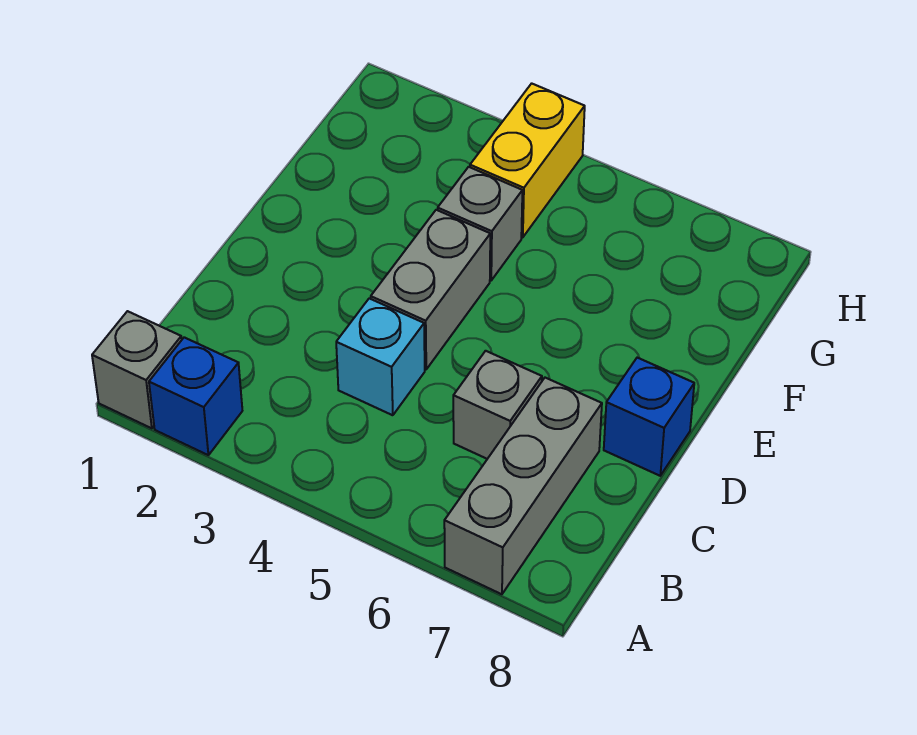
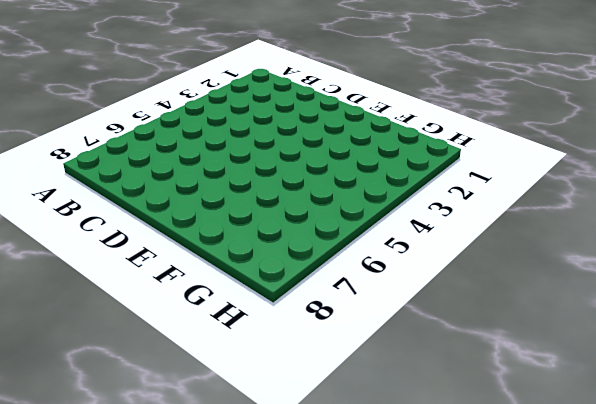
none -> grey 1x1 brick [92,311,182,428]
none -> blue 1x1 brick [149,337,242,455]

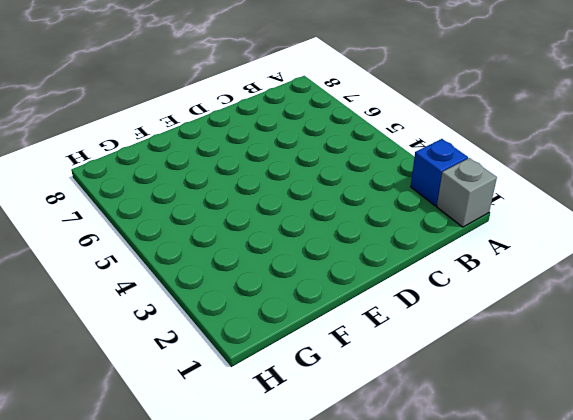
none -> grey 1x3 brick [444,378,602,594]
none -> cyan 1x1 brick [336,298,425,415]

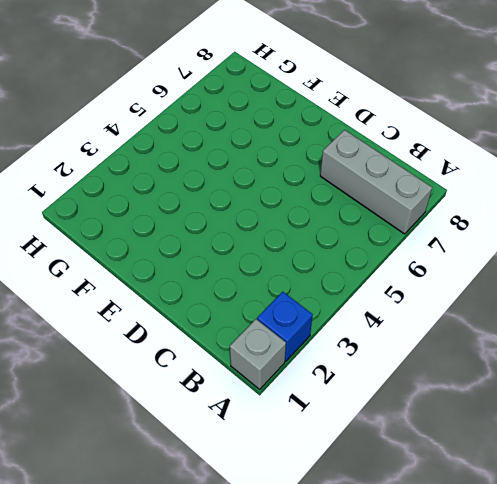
none -> cyan 1x1 brick [336,298,425,415]
none -> grey 1x1 brick [453,351,542,459]

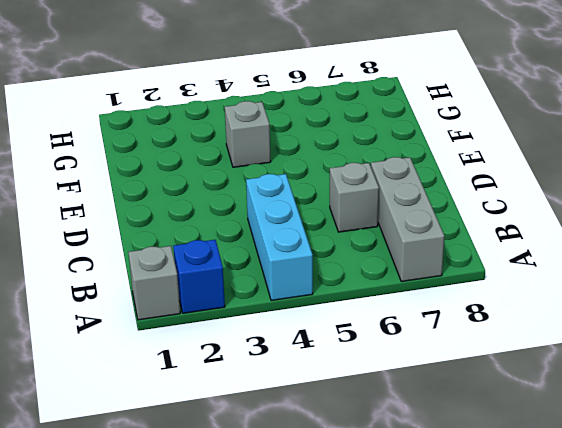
cyan 1x3 brick [246,174,313,301] -> cyan 1x1 brick [336,298,425,415]
none -> grey 1x2 brick [371,210,490,369]
none -> blue 1x1 brick [604,358,694,476]

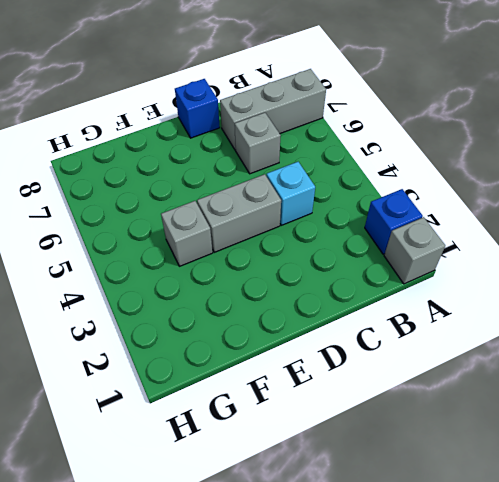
none -> yellow 1x2 brick [470,83,585,237]

